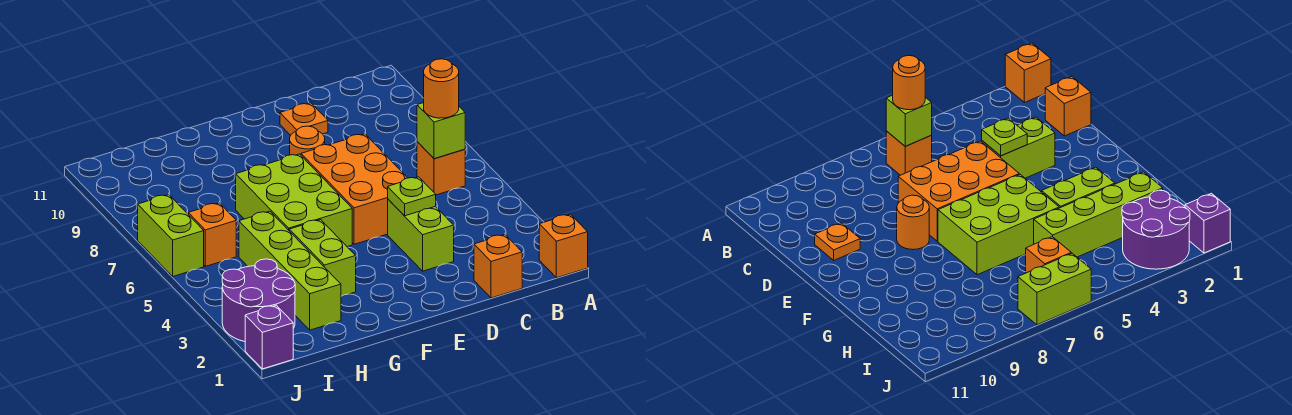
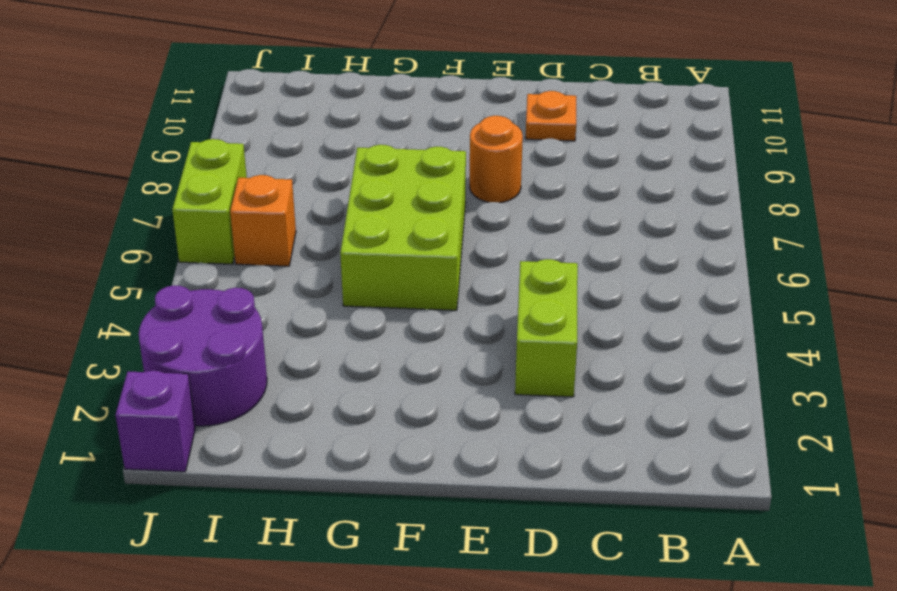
none -> orange 1x1 brick [539,214,588,278]
none -> orange 1x1 brick [417,142,465,195]
none -> orange 1x1 brick [474,235,522,298]

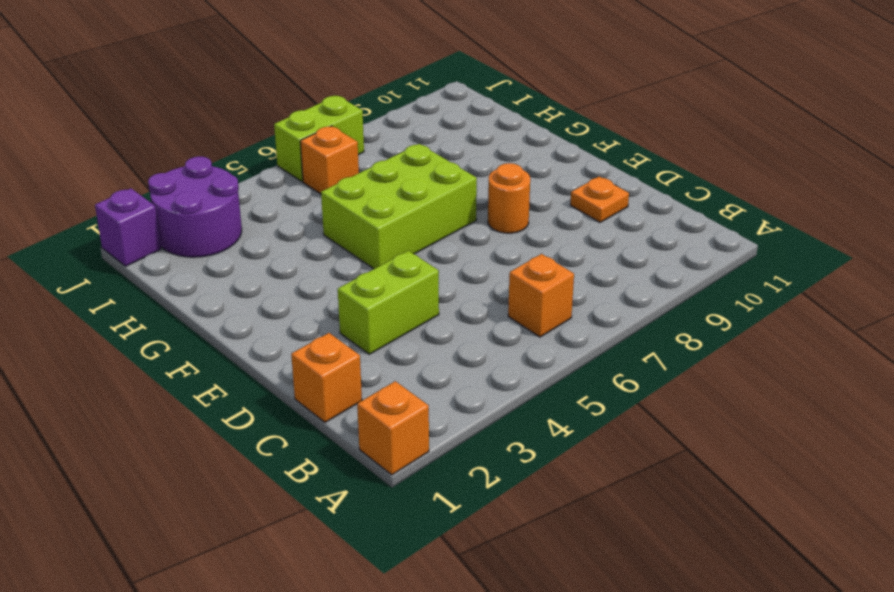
none -> orange 2x3 brick [301,134,407,244]
none -> lime 1x2 brick [289,220,356,296]
none -> lime 1x4 brick [239,211,341,330]

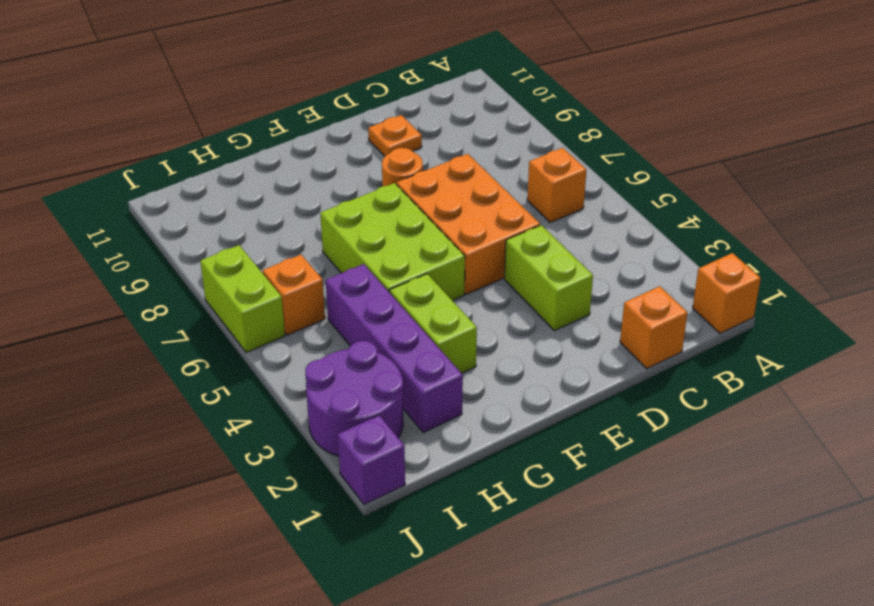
purple 1x4 brick [326,264,463,432] -> lime 1x4 brick [239,211,341,330]
none -> lime 1x1 brick [417,103,465,159]
none -> lime 1x1 plate [388,177,436,216]
none -> orange 1x1 round brick [424,59,459,118]

